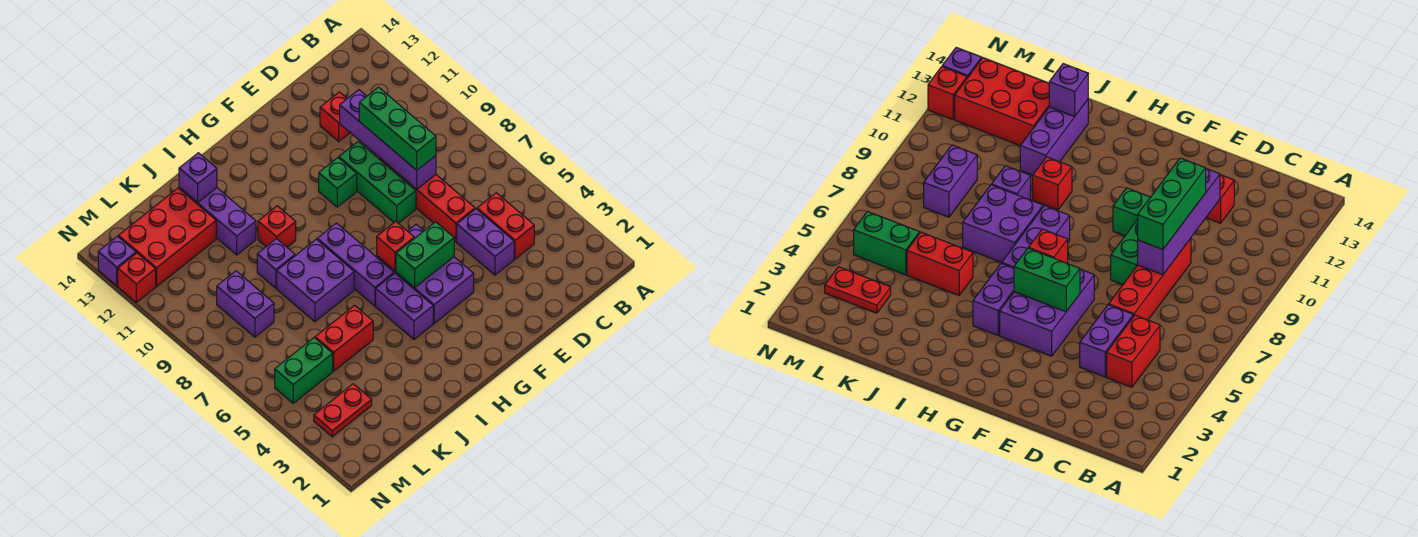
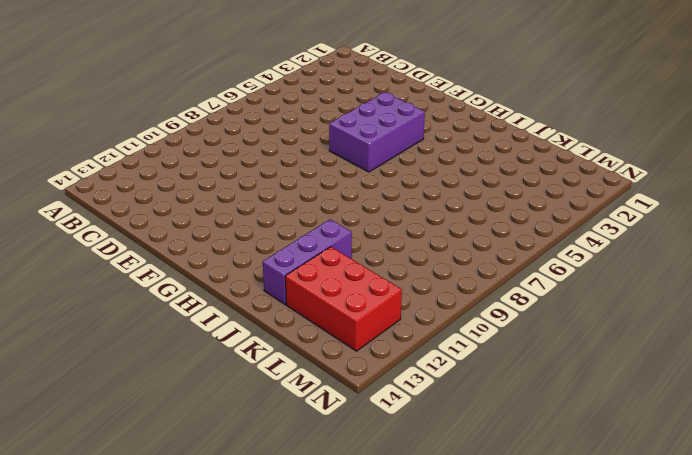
none -> red 1x2 brick [477,193,534,259]
none -> purple 1x2 brick [457,209,514,275]
none -> red 1x4 brick [379,158,475,242]

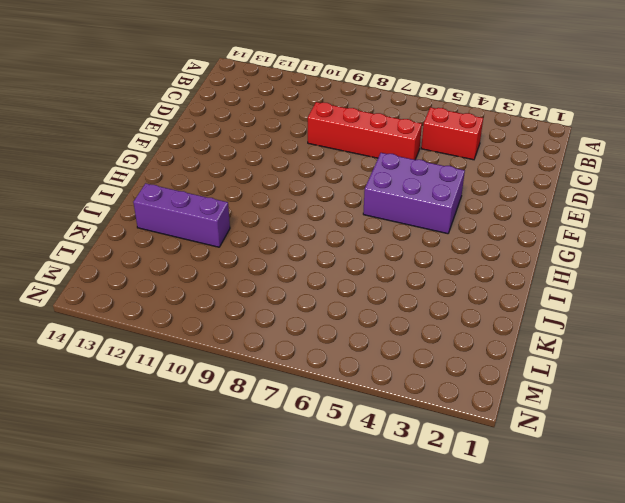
none -> purple 1x2 brick [457,209,514,275]
none -> red 1x1 brick [320,92,350,141]
none -> green 1x3 brick [339,142,416,223]

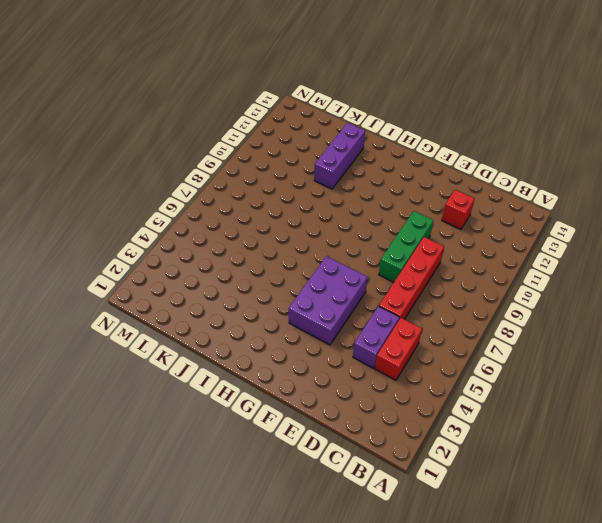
none -> green 1x1 brick [319,158,357,207]
none -> purple 1x2 brick [376,273,433,339]
none -> purple 1x3 brick [317,223,394,306]

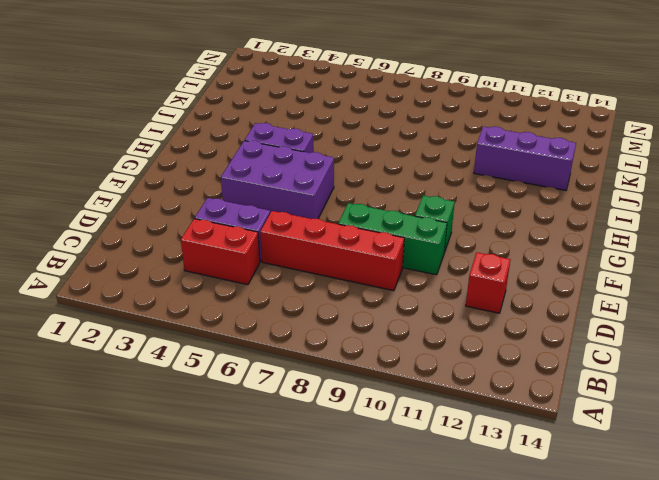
none -> purple 1x3 brick [317,223,394,306]
none -> purple 2x2 brick [277,239,354,322]
none -> red 1x1 brick [258,206,296,247]

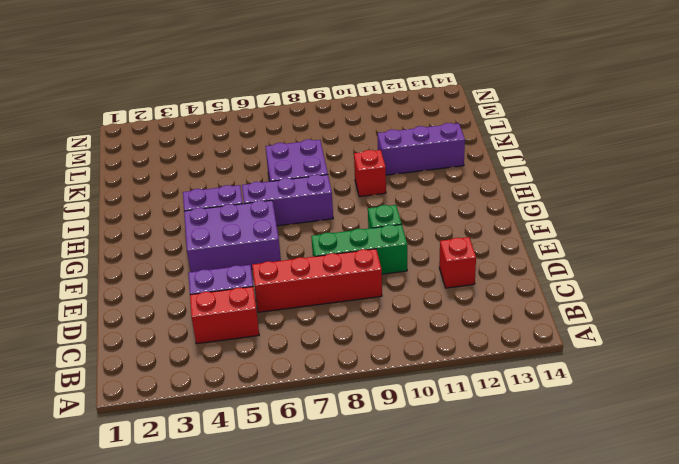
none -> red 1x2 brick [315,305,373,371]
none -> purple 1x1 brick [257,238,295,288]
none -> red 2x3 brick [118,188,216,286]

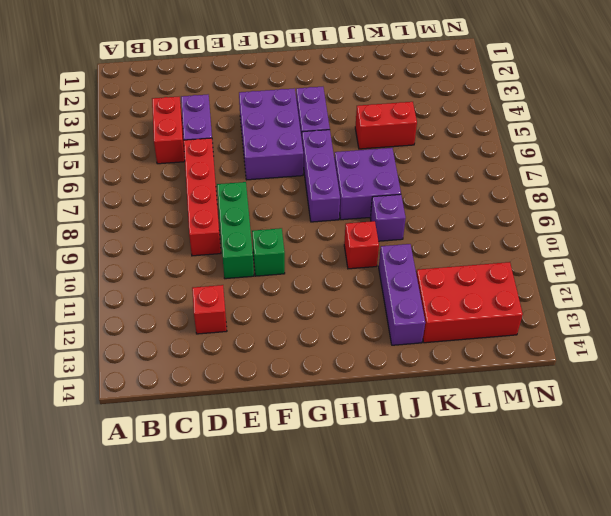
none -> red 1x2 plate [314,384,372,437]
none -> green 1x2 brick [275,338,333,403]
none -> purple 1x2 brick [217,271,274,337]

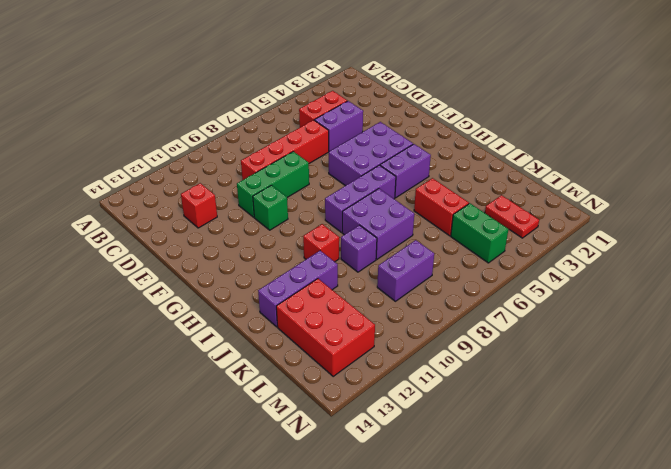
none -> red 1x1 brick [118,253,156,302]
none -> purple 1x1 brick [98,236,136,286]
none -> purple 1x4 brick [340,90,436,189]

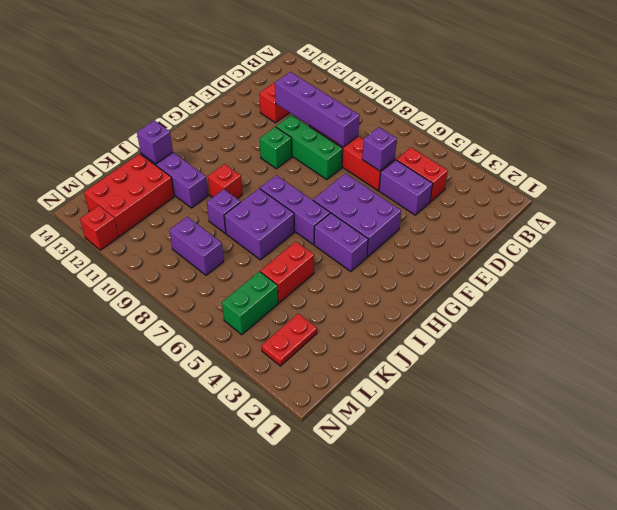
purple 1x1 brick [362,127,397,171] -> purple 1x1 brick moved to [98,236,136,286]
none -> green 1x2 brick [396,222,454,288]
none -> red 1x1 brick [377,221,414,271]
none -> green 1x3 brick [359,87,436,170]

